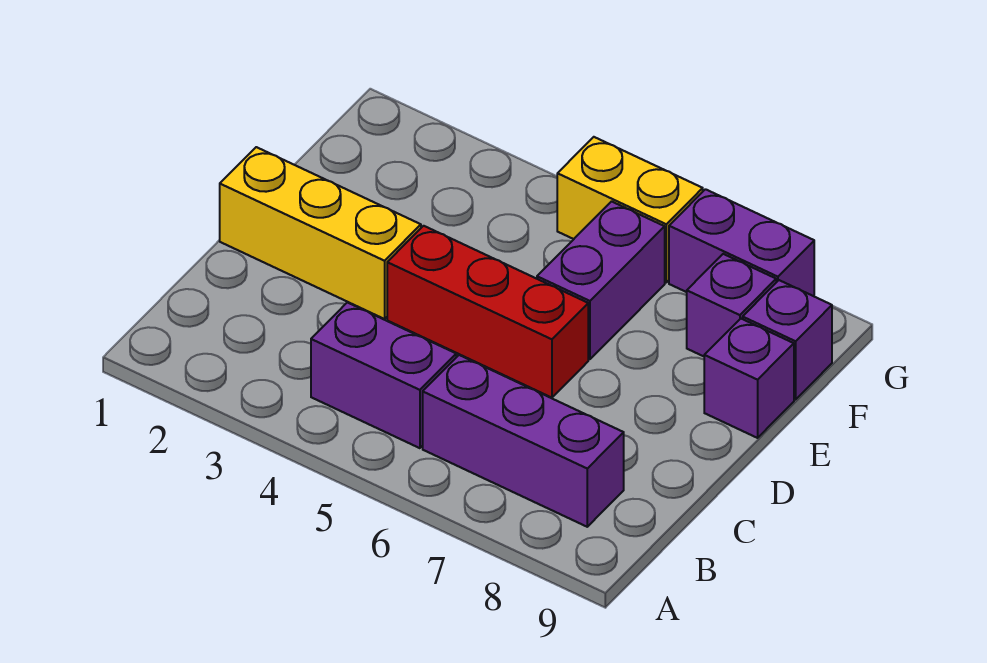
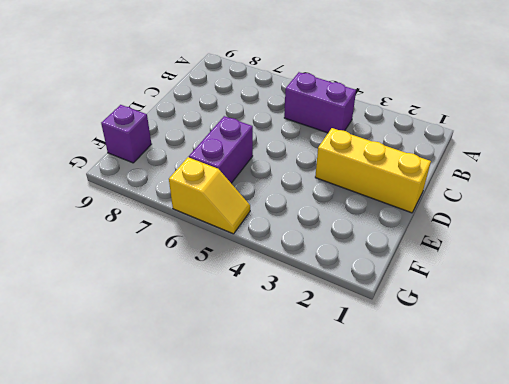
yellow 1x2 slope [169,157,250,234] -> yellow 1x2 brick [557,137,703,282]
none -> purple 1x3 brick [423,355,624,527]
none -> red 1x3 brick [387,226,588,398]

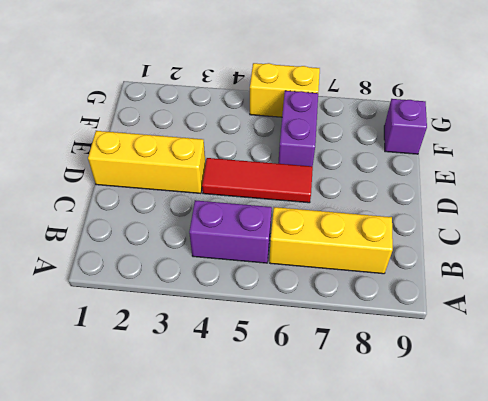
yellow 1x3 brick [269,207,393,274] -> purple 1x3 brick [423,355,624,527]
red 1x3 tile [202,158,313,203] -> red 1x3 brick [387,226,588,398]
none -> purple 1x1 brick [704,319,794,438]
none -> purple 1x1 brick [687,254,776,356]

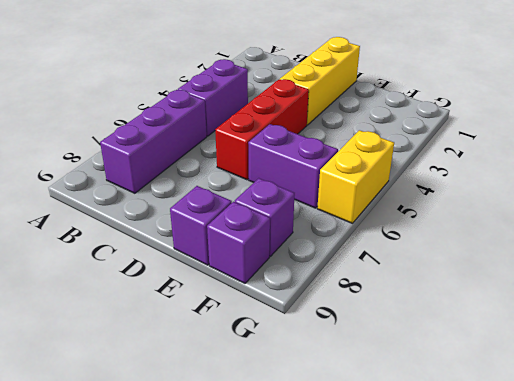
none -> purple 1x2 brick [669,189,814,296]

